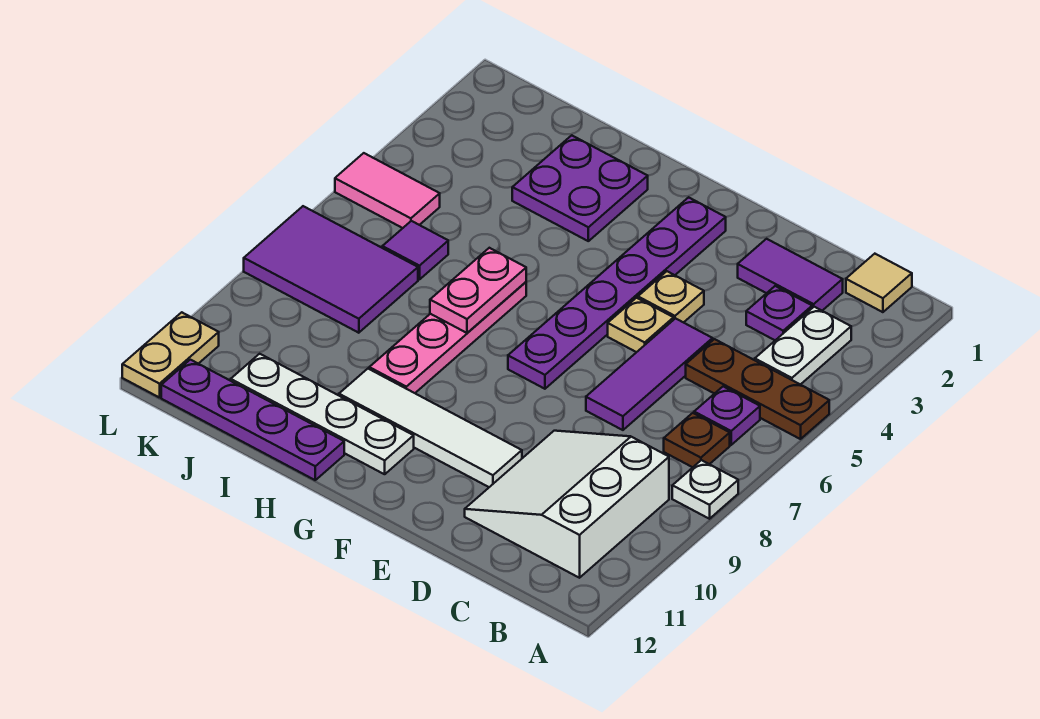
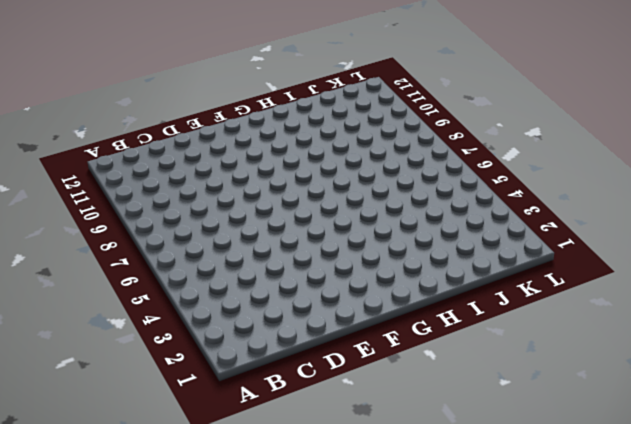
none -> brown 1x3 plate [686,339,829,439]
none -> white 1x1 plate [672,460,738,519]
none -> tan 1x1 tile [846,254,912,312]

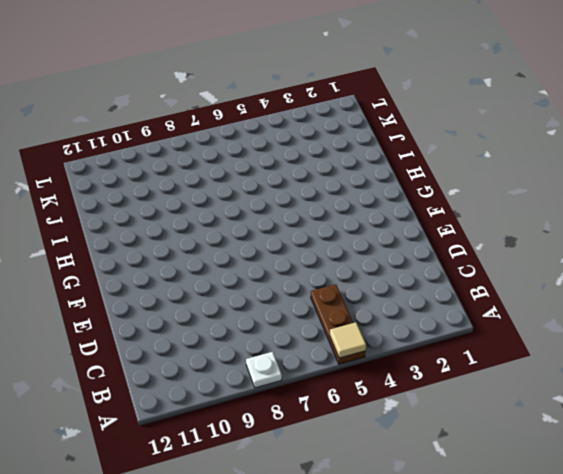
tan 1x1 tile [330,322,366,358] -> tan 1x1 tile moved to [846,254,912,312]
none -> white 1x2 plate [755,307,851,385]
none -> purple 1x1 plate [694,386,760,445]
none -> brown 1x1 plate [664,413,730,467]

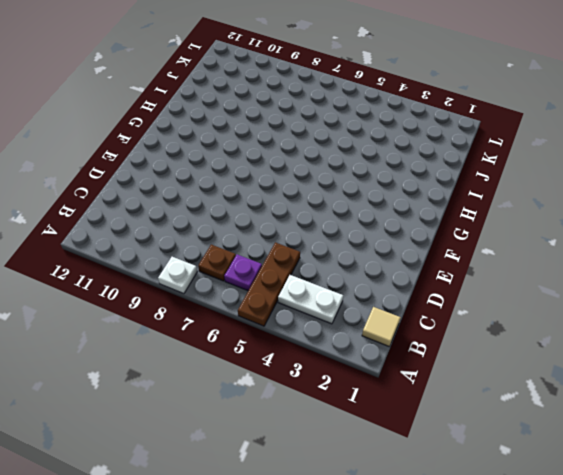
none -> white 3x3 slope [465,431,669,578]
none -> purple 1x2 tile [738,239,843,311]
none -> purple 1x1 plate [746,286,812,340]

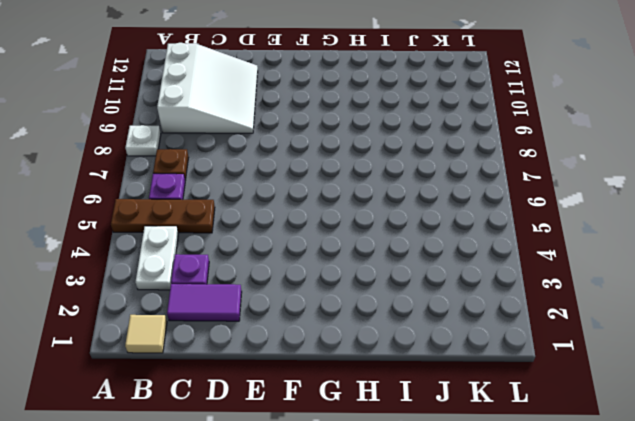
none -> purple 1x3 tile [586,318,713,430]
none -> tan 1x1 plate [638,271,704,323]
none -> tan 1x1 plate [608,298,674,352]

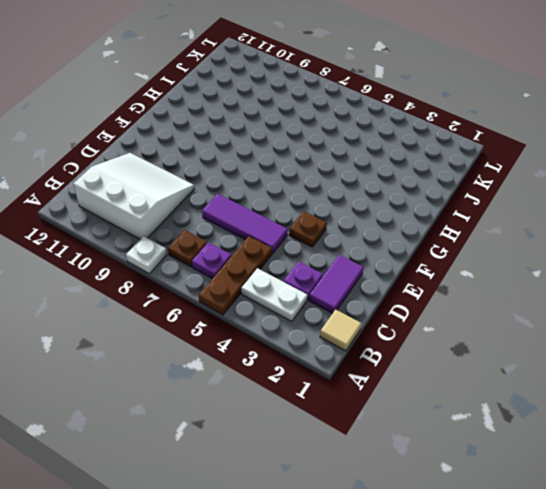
brown 1x1 plate [289,211,327,247] -> tan 1x1 plate [638,271,704,323]
none -> tan 1x1 plate [608,298,674,352]
none -> white 1x4 tile [339,369,522,487]
none -> purple 1x6 plate [508,197,726,389]

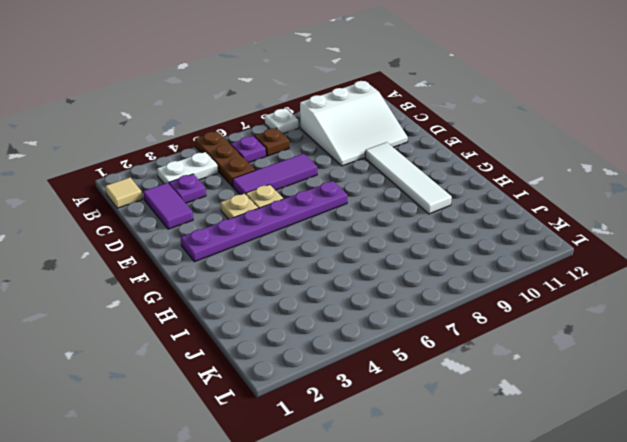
none -> white 1x4 plate [231,354,414,474]
none -> purple 2x2 plate [512,135,648,241]
none -> pink 1x4 plate [369,282,526,393]

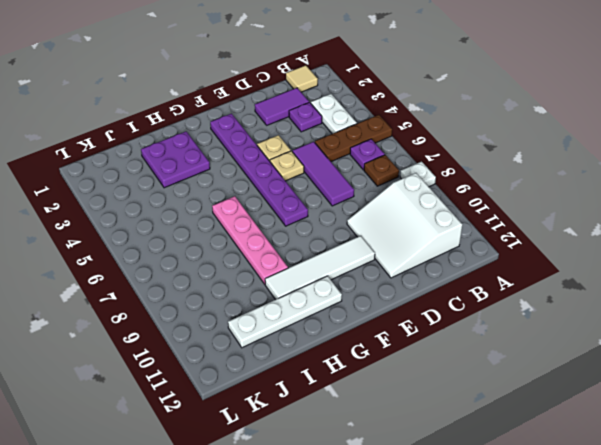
none -> purple 1x4 plate [161,360,344,480]
none -> purple 1x1 tile [382,221,448,280]
none -> purple 2x3 tile [244,206,418,333]

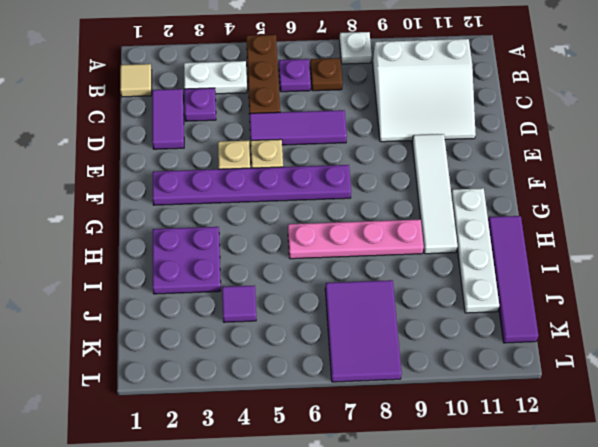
purple 1x4 tile [488,216,538,343] -> purple 1x4 plate [161,360,344,480]
purple 1x1 tile [222,285,256,322] -> purple 1x1 tile moved to [382,221,448,280]
none -> pink 1x2 tile [335,153,440,228]
none -> tan 1x2 plate [122,312,219,398]
none -> pink 1x2 plate [430,248,526,333]

